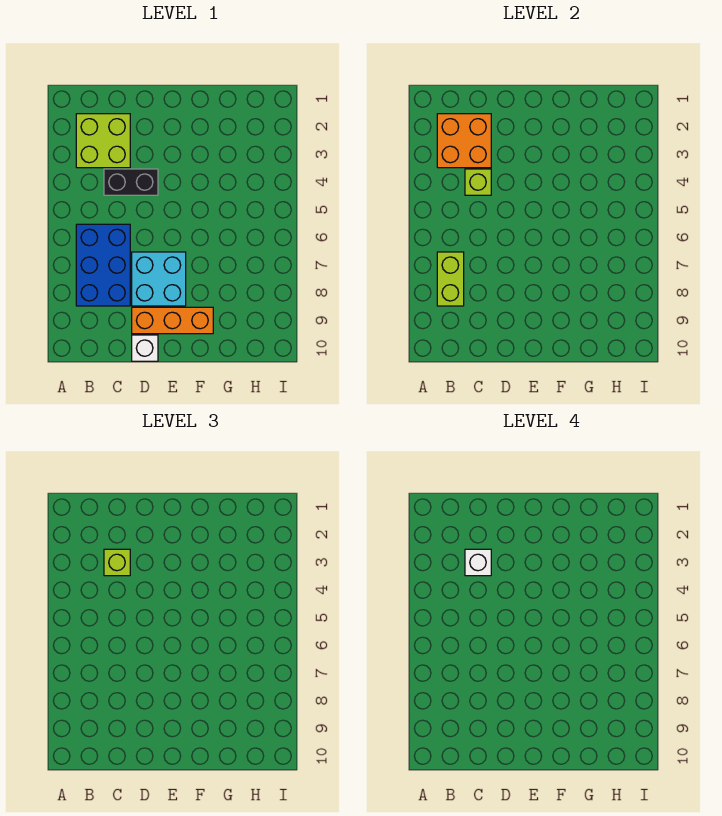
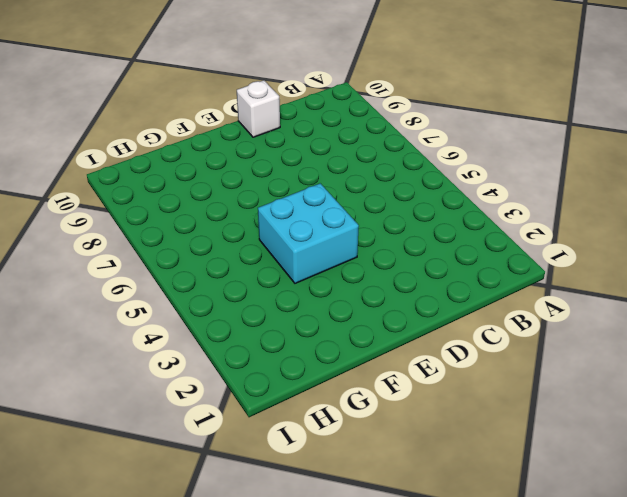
cyan 2x2 brick [258,183,359,283] -> cyan 2x2 brick moved to [132,252,186,306]
none -> lime 2x2 brick [76,114,130,168]
none -> blue 2x3 brick [76,224,130,306]

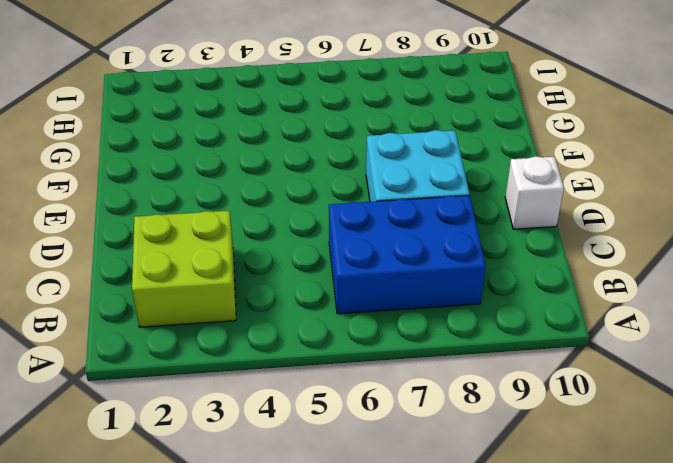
none -> black 1x2 brick [104,169,158,195]
none -> orange 1x3 brick [132,307,213,334]

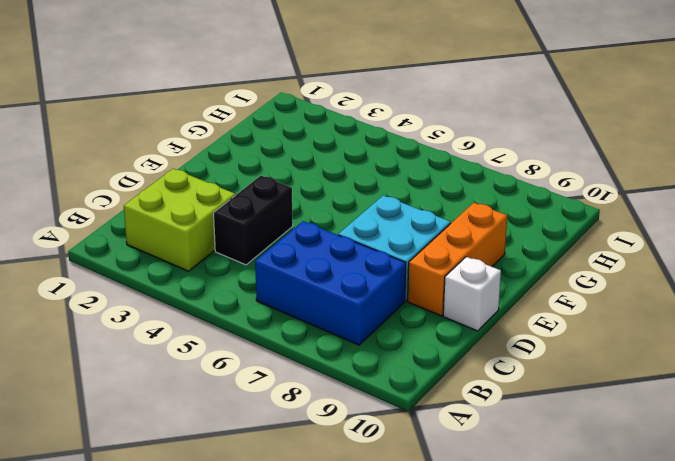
none -> orange 2x2 brick [437,114,491,168]
none -> lime 1x2 brick [437,252,464,306]

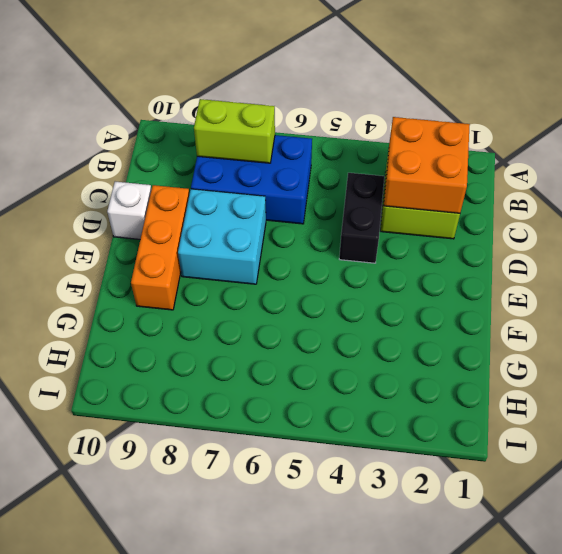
none -> lime 1x1 brick [465,169,491,195]
none -> lime 1x1 brick [104,549,130,576]

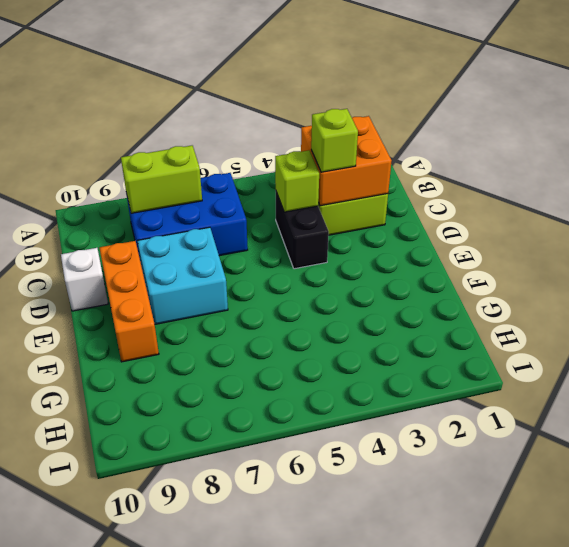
none -> white 1x1 brick [465,549,491,576]

